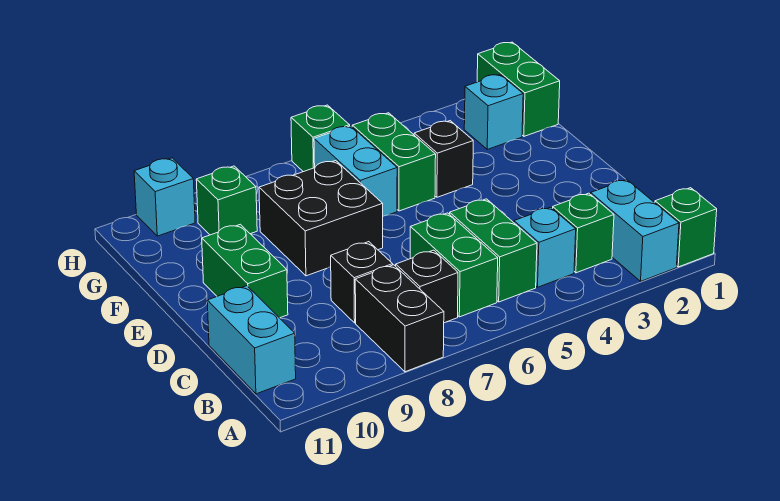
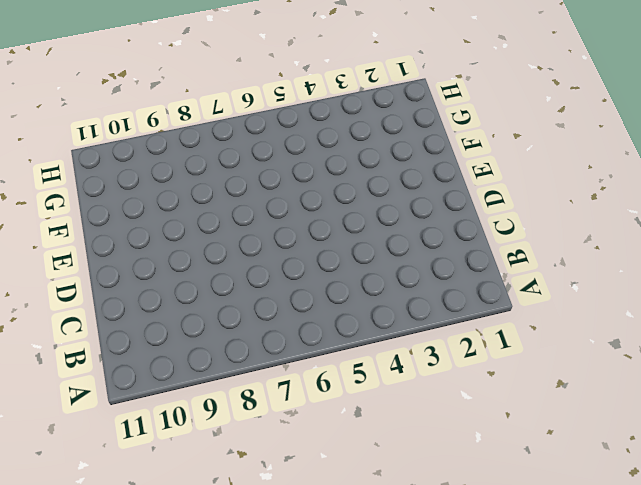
none -> green 1x1 brick [655,188,717,267]
none -> cyan 1x2 brick [591,179,679,281]
none -> black 1x2 brick [355,265,444,372]

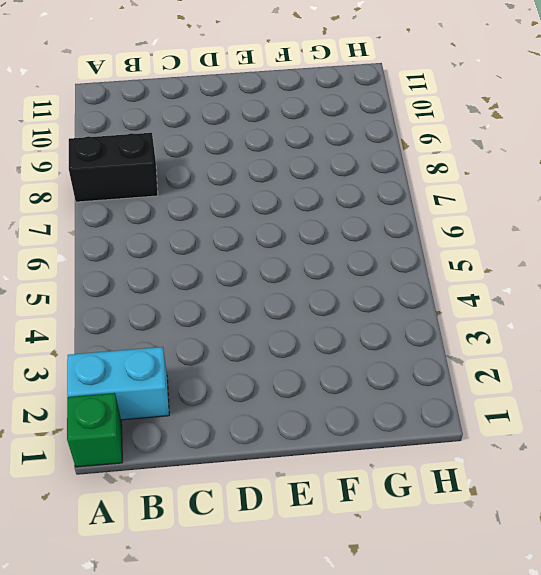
none -> green 1x1 brick [553,193,614,273]
none -> cyan 1x1 brick [514,207,576,287]
none -> green 1x2 brick [450,199,537,302]

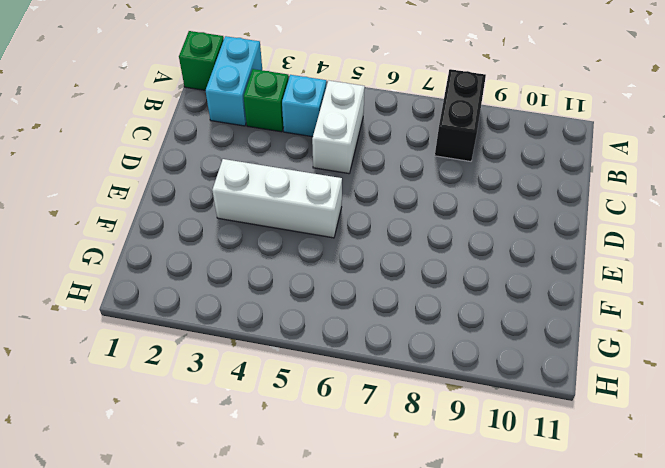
white 1x2 brick [312,80,365,174] -> green 1x2 brick [450,199,537,302]
white 1x3 brick [212,159,342,238] -> none
none -> green 1x2 brick [410,213,498,317]
none -> black 1x1 brick [396,250,458,323]
none -> cyan 1x2 brick [207,286,296,394]

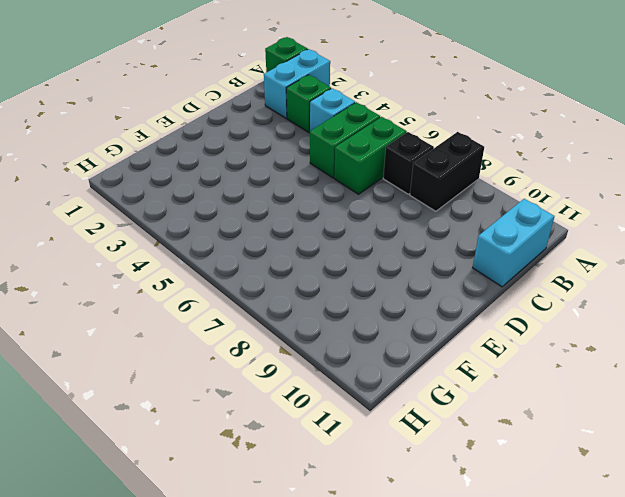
none -> black 1x1 brick [331,242,393,323]
none -> green 1x2 brick [202,224,288,318]
none -> black 2x2 brick [259,161,383,276]

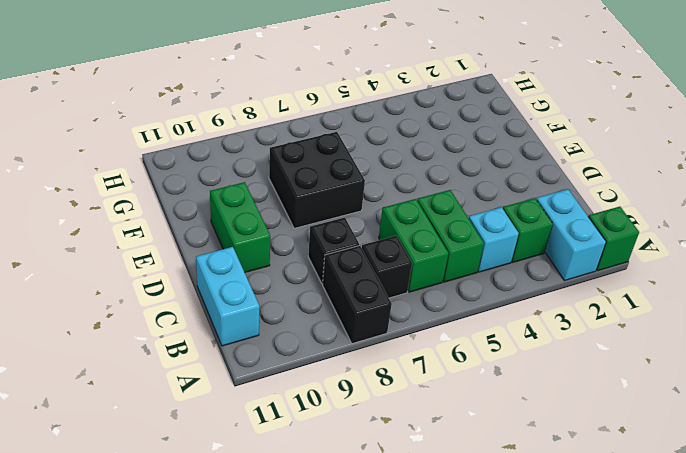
none -> black 1x1 brick [414,121,473,197]
none -> green 1x2 brick [352,113,436,211]
none -> cyan 1x2 brick [314,126,397,216]

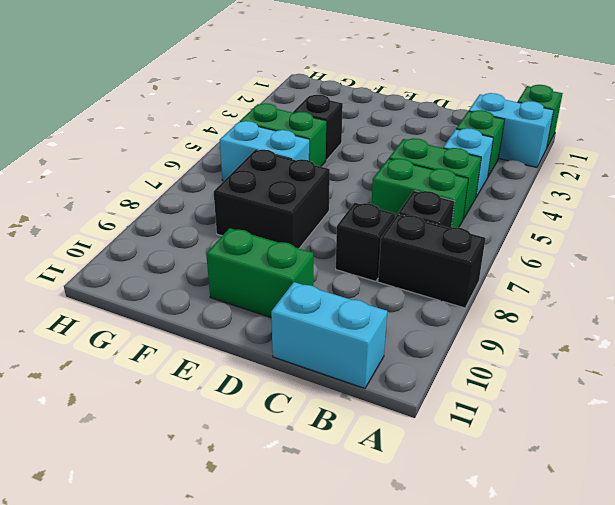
none -> green 1x2 brick [477,42,560,136]
none -> cyan 1x1 brick [464,74,523,149]
none -> green 1x1 brick [196,166,257,235]

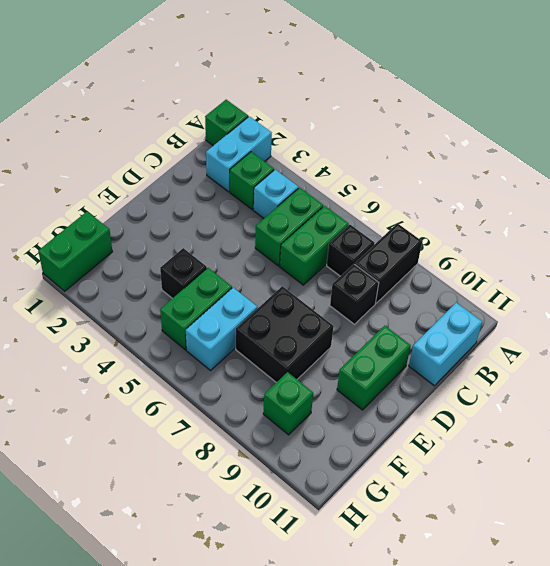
none -> cyan 1x1 brick [464,74,523,149]
none -> green 1x1 brick [291,105,350,172]
none -> cyan 1x1 brick [134,158,195,236]

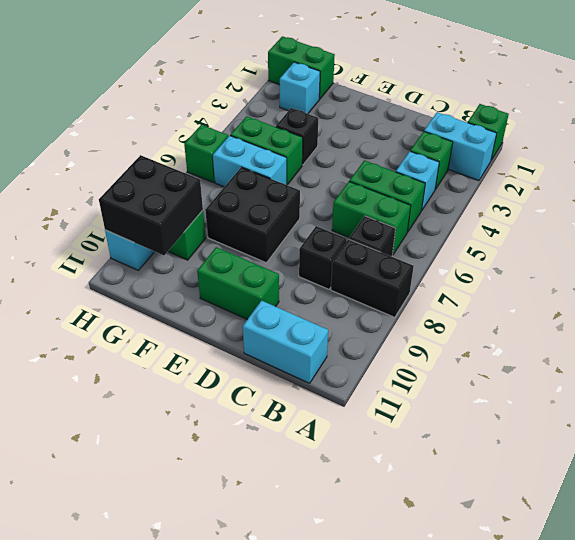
black 2x2 brick [99,155,203,255] -> none

